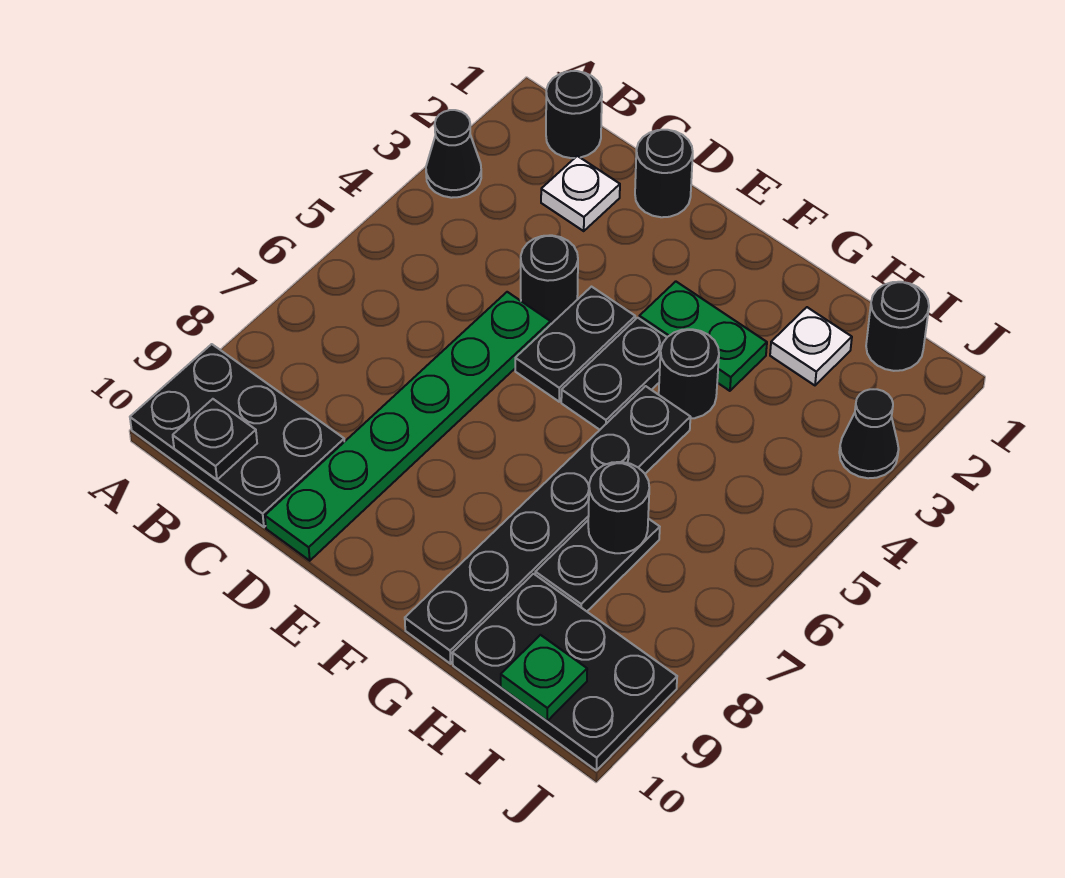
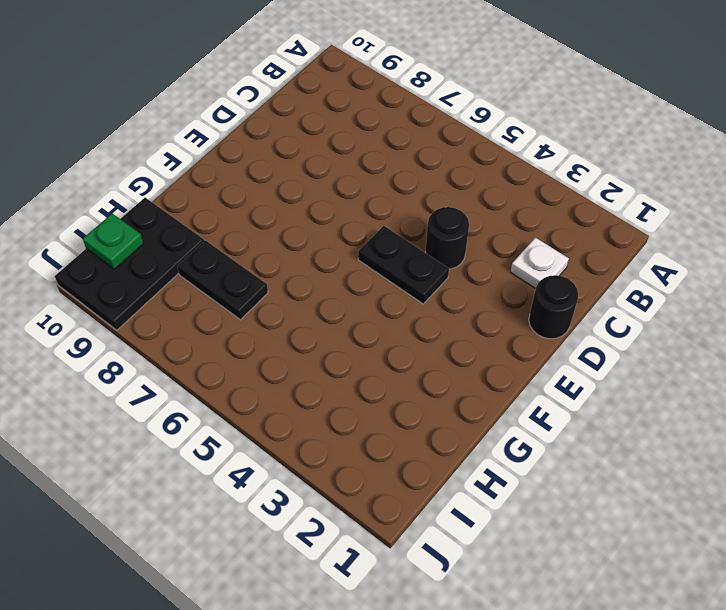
none -> black 1x1 cone [426,110,481,198]
none -> black 2x3 plate [130,344,344,527]
none -> black 1x1 round brick [546,71,602,158]

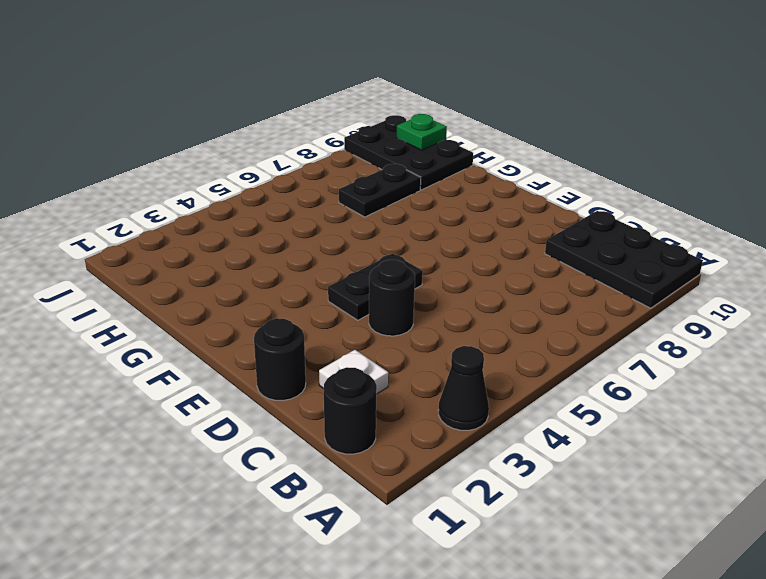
none -> green 1x6 plate [265,292,551,561]
none -> green 1x2 plate [639,281,767,391]
none -> black 1x2 plate [561,318,667,430]

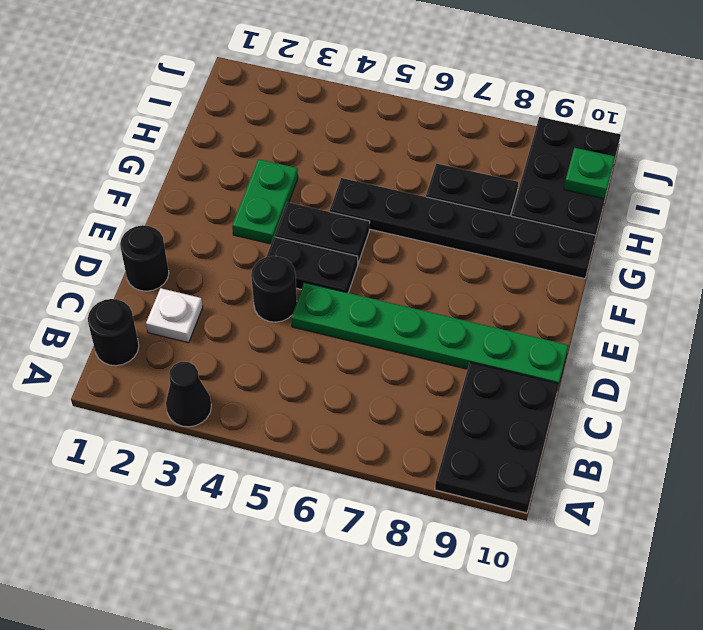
none -> black 1x1 round brick [659,329,719,419]
none -> white 1x1 plate [770,307,852,385]
none -> black 1x1 round brick [866,282,929,371]

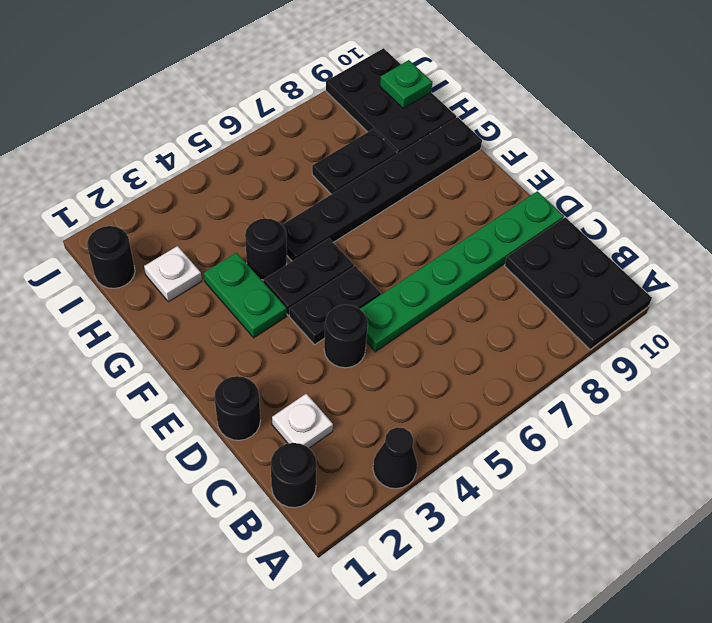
none -> black 1x1 cone [839,389,899,478]
none -> black 1x1 plate [173,399,257,480]
none -> black 1x1 round brick [588,462,649,553]

